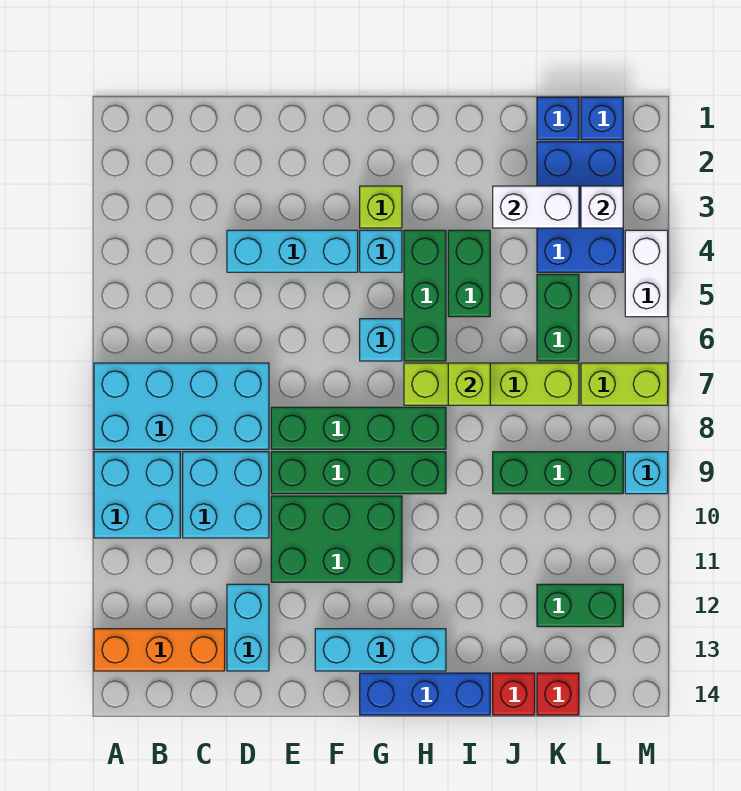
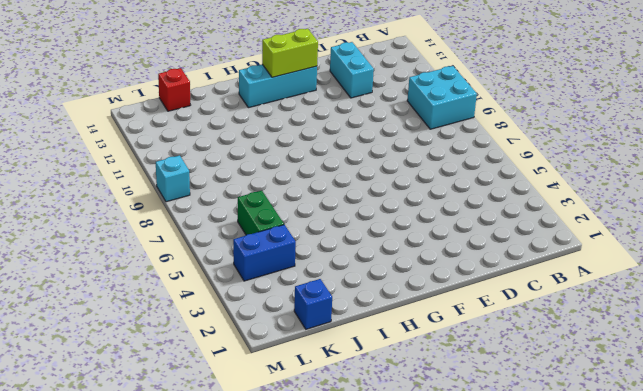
lime 1x2 brick [262,29,318,77] -> lime 1x2 brick moved to [581,363,668,405]
blue 1x2 brick [233,225,296,281] -> blue 2x3 brick [537,142,623,272]
none -> cyan 2x4 brick [94,363,269,449]
none -> orange 1x3 brick [94,629,225,671]
none -> cyan 2x2 brick [183,452,269,538]
none -> cyan 1x3 brick [227,230,358,272]

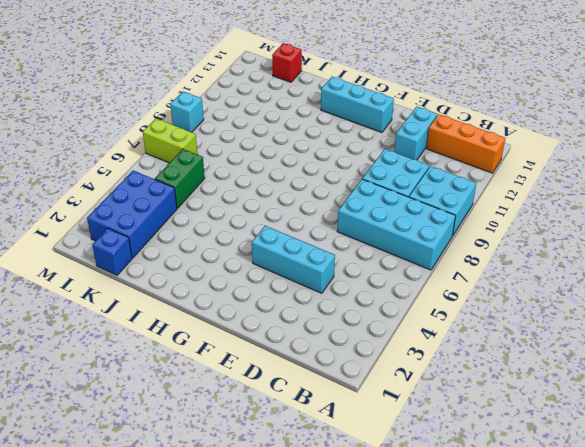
none -> green 1x4 brick [271,407,446,449]
none -> green 1x4 brick [271,452,446,494]
none -> green 2x3 brick [271,496,402,582]
none -> lime 1x1 brick [360,186,402,228]

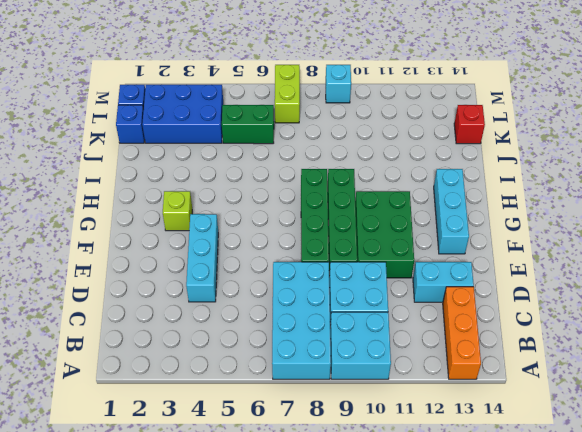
none -> cyan 1x1 brick [360,230,402,272]
none -> cyan 1x1 brick [360,319,402,361]
none -> blue 1x3 brick [360,673,490,715]
none -> green 1x3 brick [404,230,446,361]

